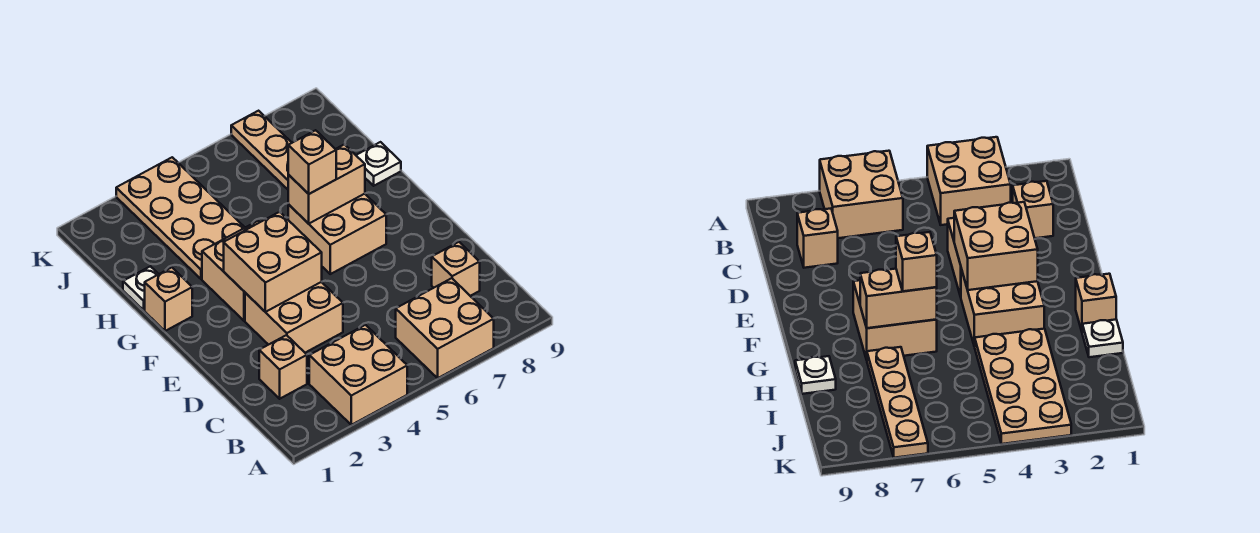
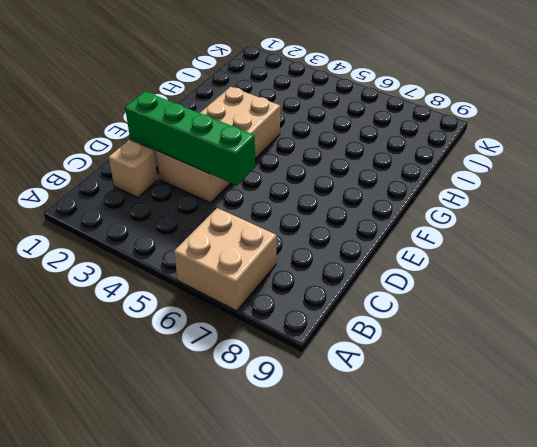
green 1x4 brick [125,91,255,185] -> none
none -> tan 2x2 brick [309,325,407,425]
none -> tan 1x1 brick [432,242,480,296]
none -> tan 2x2 brick [288,194,386,274]

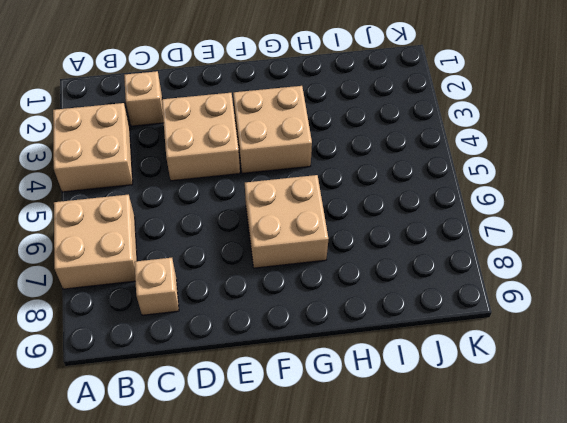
none -> tan 1x1 brick [145,267,192,331]
none -> white 1x1 plate [123,266,158,310]
none -> tan 2x4 plate [116,157,245,279]

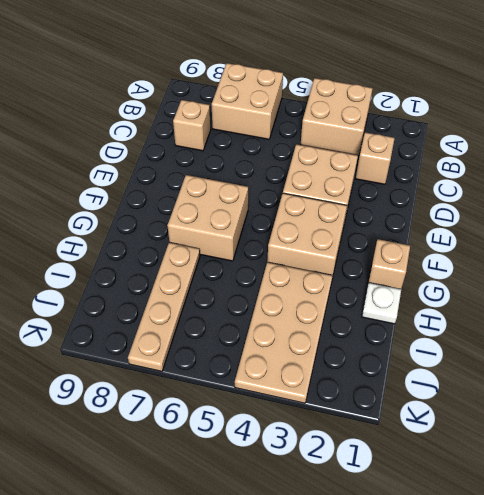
none -> white 1x1 plate [356,142,401,186]
none -> tan 2x2 brick [224,212,322,312]
none -> tan 1x2 brick [288,144,365,224]

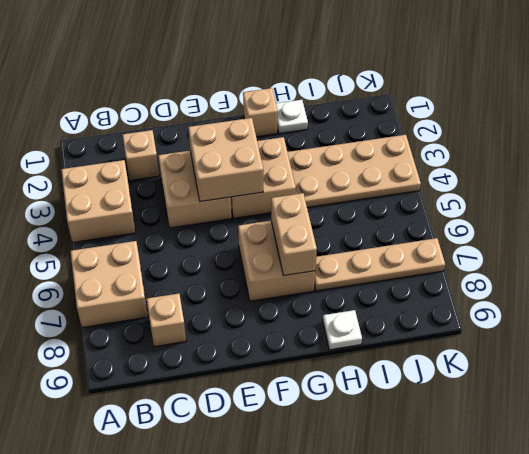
none -> tan 1x1 brick [288,130,336,194]

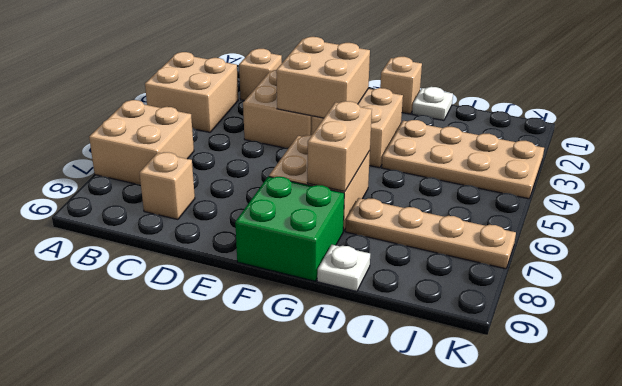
green 2x2 brick [235,177,344,281] -> none
none -> tan 1x1 brick [288,130,336,194]

